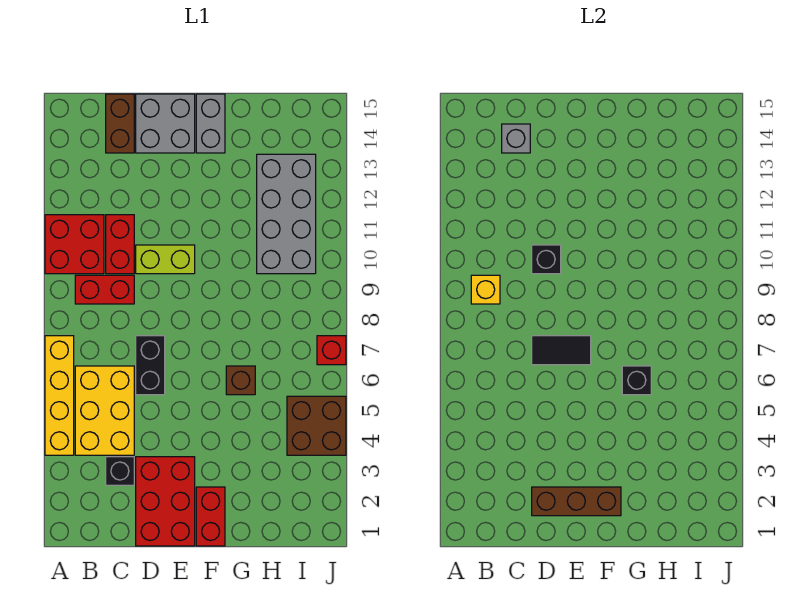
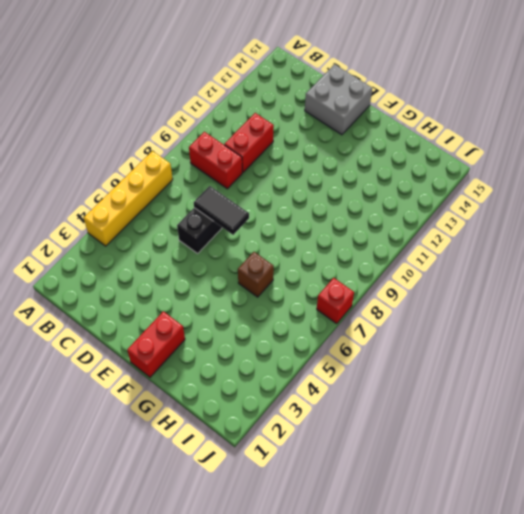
none -> red 2x2 brick [45,215,104,274]
none -> yellow 2x3 brick [75,366,134,455]
none -> black 1x1 brick [106,457,134,485]

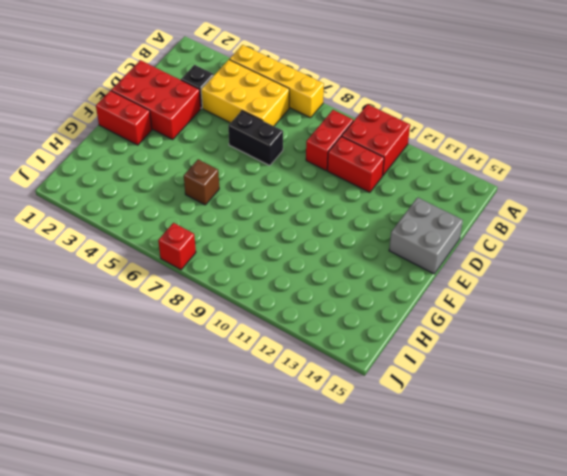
none -> brown 1x2 brick [106,94,134,153]
none -> lime 1x2 brick [136,245,195,274]
none -> grey 1x2 brick [196,94,225,153]

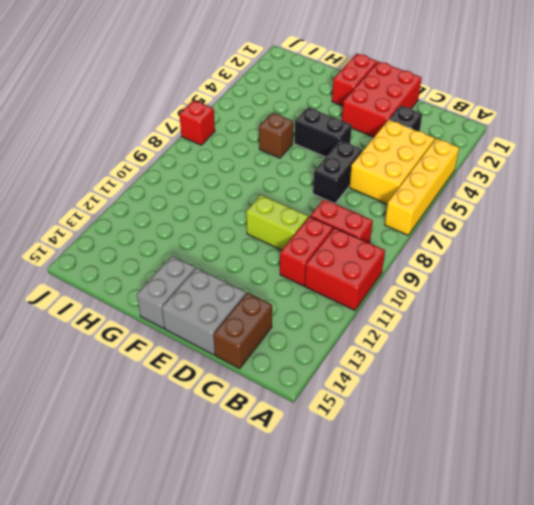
black 1x2 brick [294,107,352,157] -> none
none -> grey 2x4 brick [257,154,316,274]
none -> brown 2x2 brick [287,396,346,455]
none -> yellow 1x1 brick [471,275,500,304]

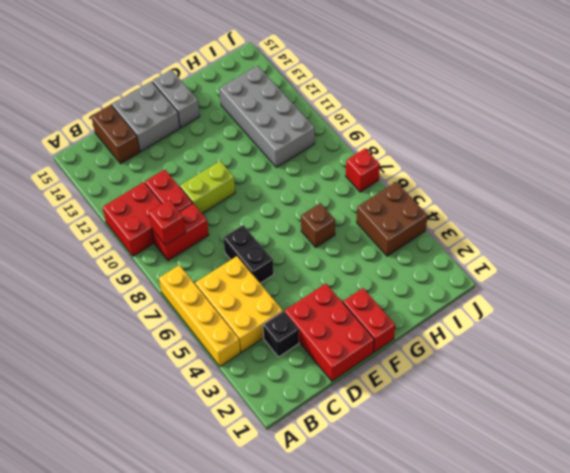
red 1x1 brick [149,200,186,245] -> yellow 1x1 brick [471,275,500,304]
none -> grey 1x1 brick [502,124,530,153]
none -> brown 1x3 brick [532,487,621,516]
none -> black 1x2 tile [532,336,591,365]

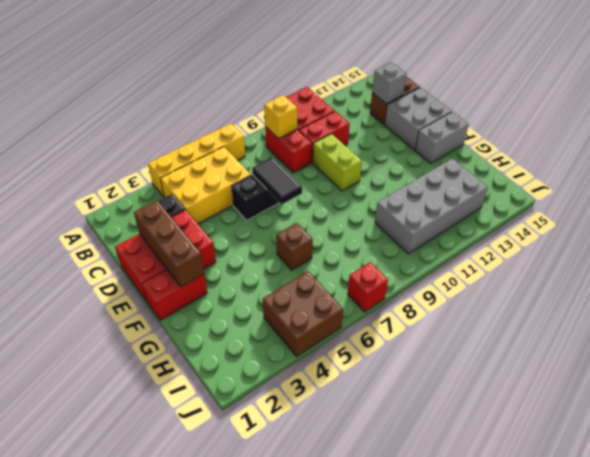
none -> black 1x1 brick [532,245,561,274]
none -> black 1x1 brick [622,366,651,395]

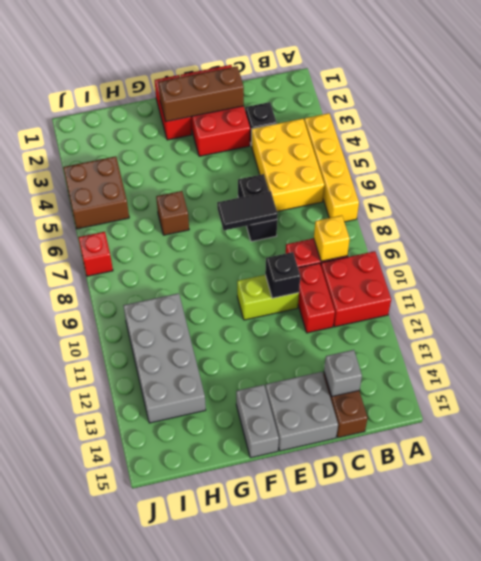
none -> black 1x1 brick [622,366,651,395]

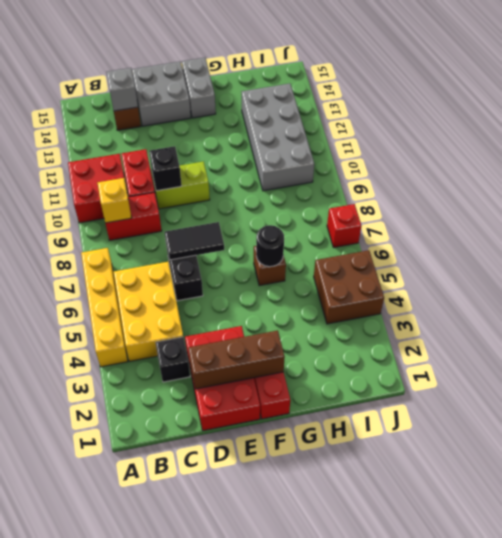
black 1x1 round brick [256,225,284,267] -> black 1x1 brick [622,366,651,395]

